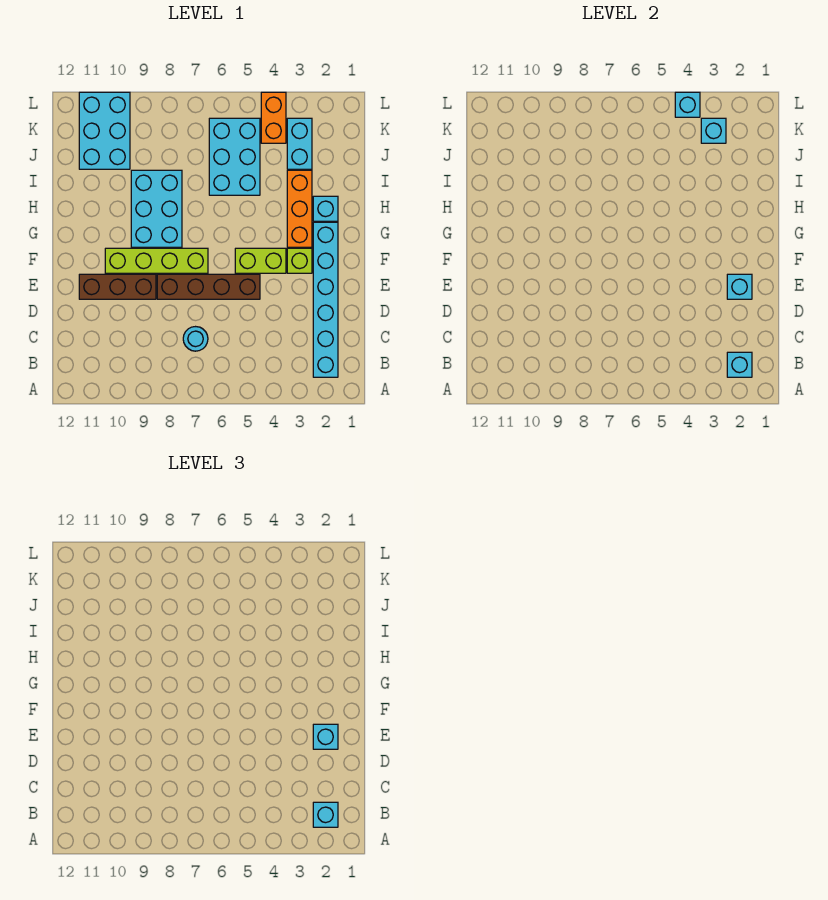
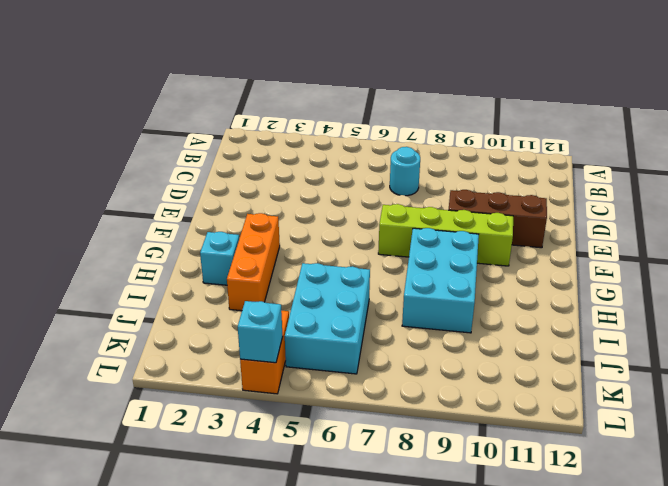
none -> cyan 1x6 brick [313,222,338,377]
none -> brown 1x4 brick [157,274,260,299]
none -> lime 1x1 brick [287,248,312,273]

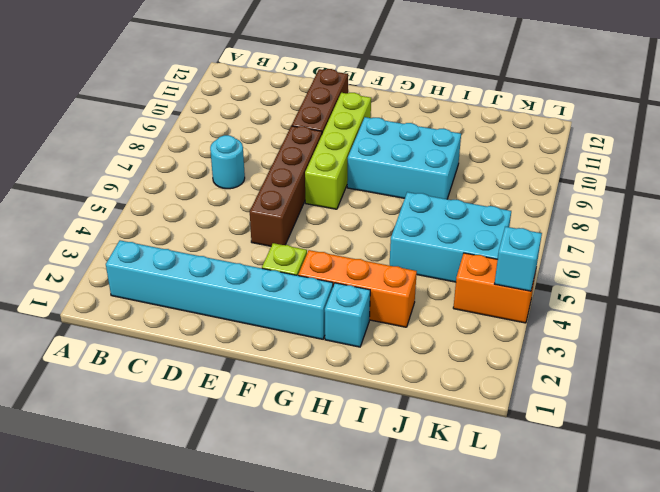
none -> lime 1x2 brick [235,248,286,273]
none -> cyan 1x2 brick [287,118,312,169]
none -> cyan 2x3 brick [79,92,130,169]

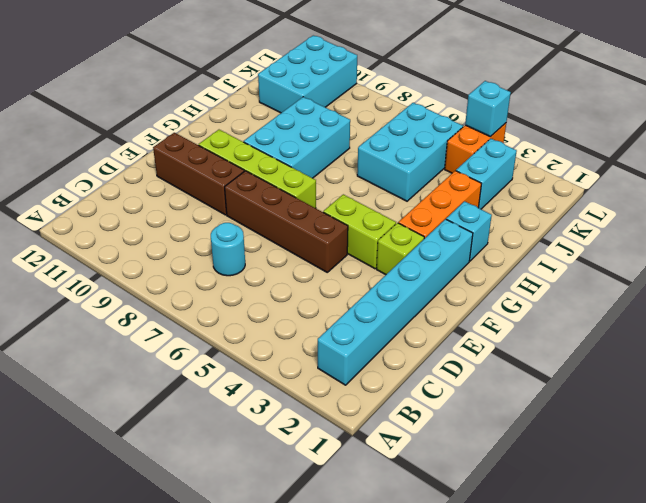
none -> cyan 1x1 brick [727,352,752,377]
none -> cyan 1x1 brick [727,274,752,299]
none -> cyan 1x1 brick [701,118,726,143]

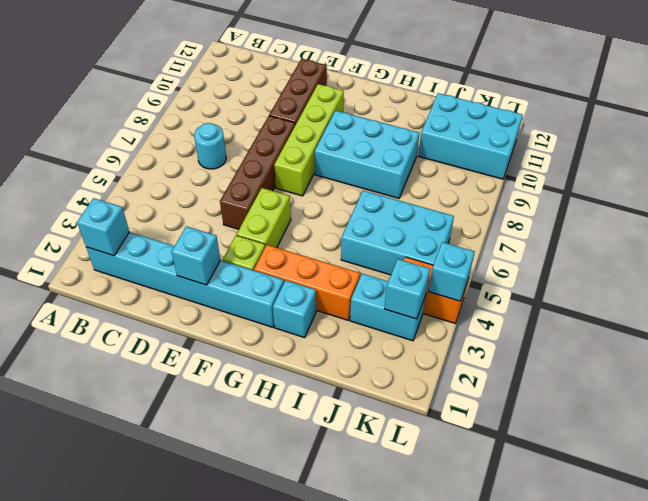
none -> cyan 1x1 brick [313,802,338,827]
none -> cyan 1x1 brick [313,724,338,749]

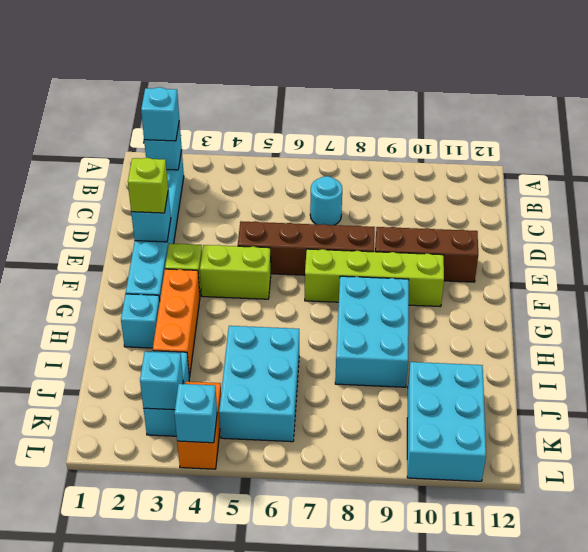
lime 1x1 brick [128,158,168,213] -> cyan 1x1 brick [313,724,338,749]

